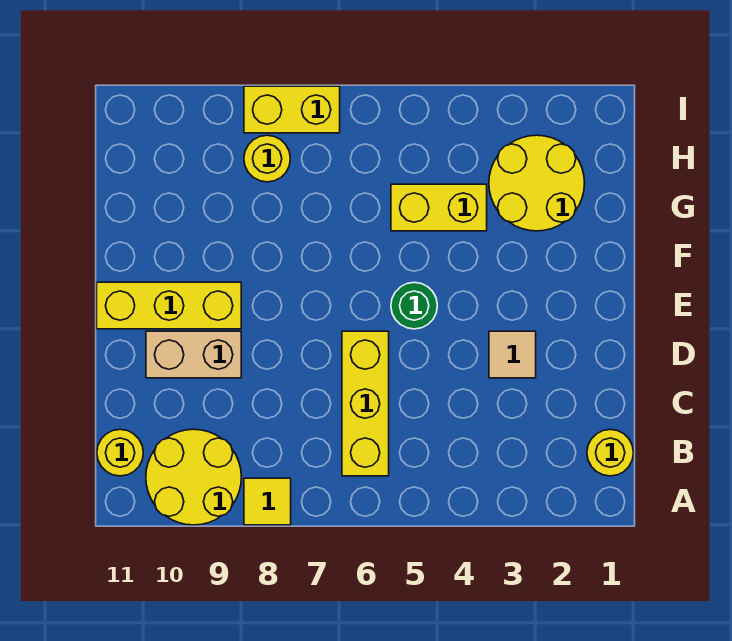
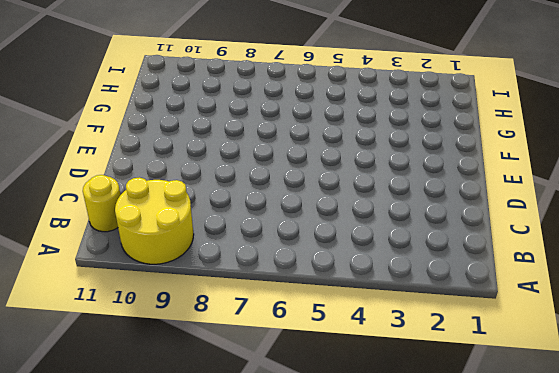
none -> yellow 1x1 tile [244,478,291,525]
none -> yellow 1x1 round brick [587,429,634,476]
none -> yellow 1x3 brick [342,331,389,476]

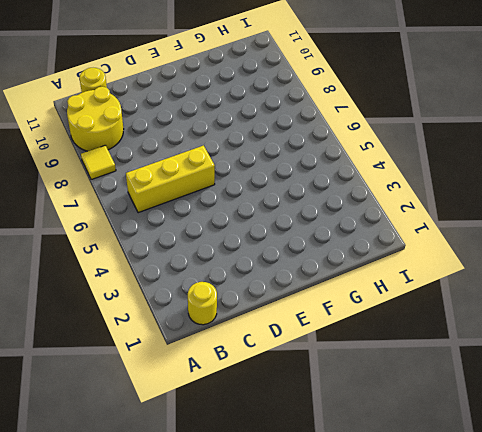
none -> tan 1x1 tile [489,331,536,378]
none -> tan 1x2 brick [146,331,241,378]
none -> green 1x1 round brick [391,282,437,329]

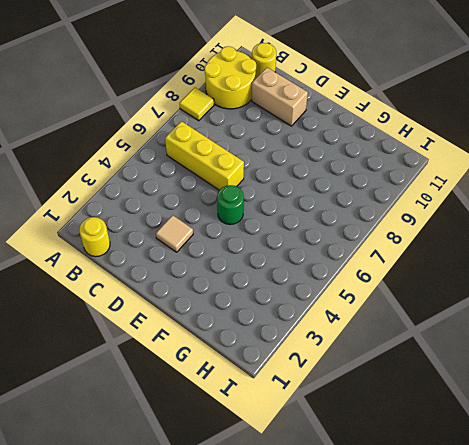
tan 1x2 brick [252,68,308,126] -> tan 1x2 brick turned to [146,331,241,378]
none -> yellow 1x3 brick [97,282,241,329]
none -> yellow 2x2 round brick [489,135,585,231]
none -> yellow 1x2 brick [391,184,487,231]

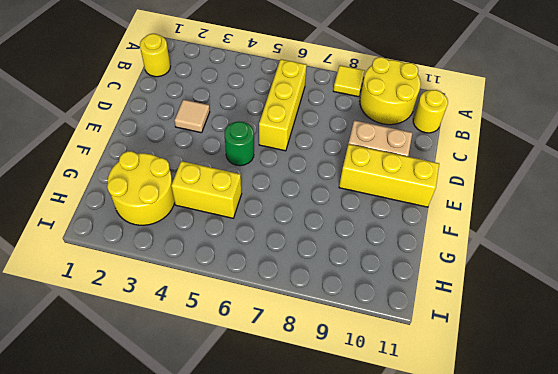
none -> yellow 1x1 round brick [244,135,290,182]
none -> yellow 1x2 brick [244,86,340,133]

